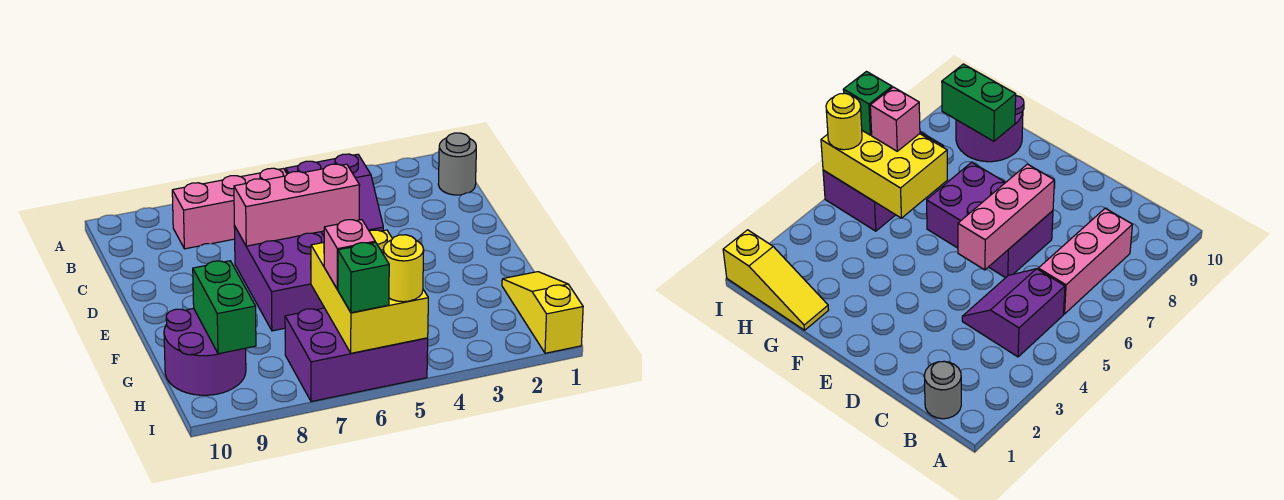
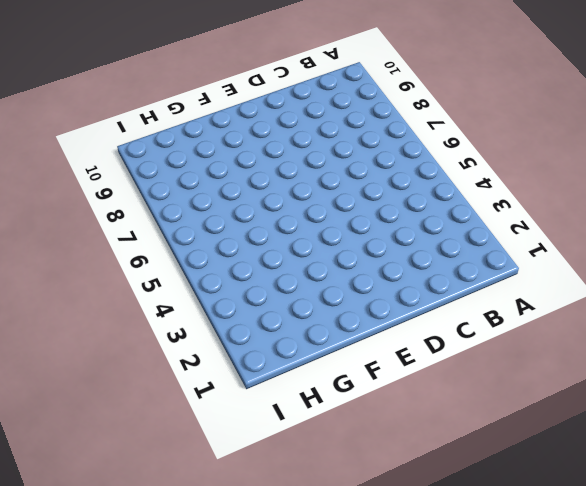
none -> grey 1x1 round brick [438,133,476,195]
none -> purple 2x2 slope [286,154,383,236]
none -> pink 1x3 brick [172,168,287,249]

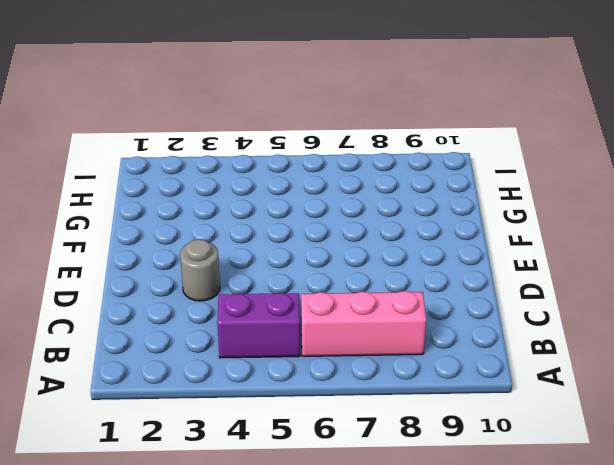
grey 1x1 round brick [180,239,220,301] -> grey 1x1 round brick moved to [438,133,476,195]
none -> purple 2x3 brick [234,226,324,331]
none -> yellow 1x3 slope [502,272,583,353]
none -> purple 2x2 round brick [164,308,246,395]

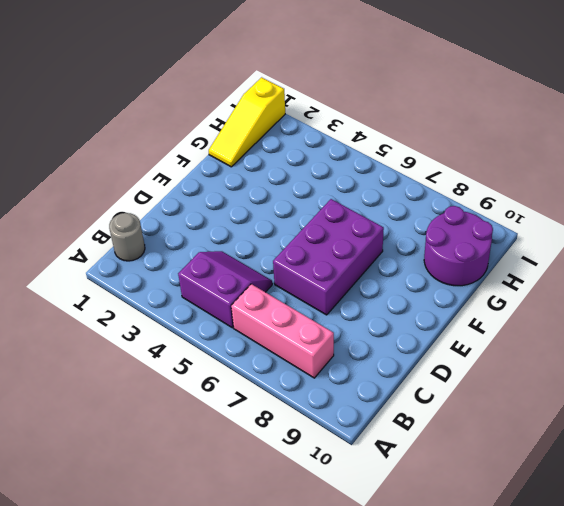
none -> purple 2x3 brick [285,308,428,402]
none -> pink 1x3 brick [234,164,360,246]
none -> yellow 2x3 brick [311,230,428,353]

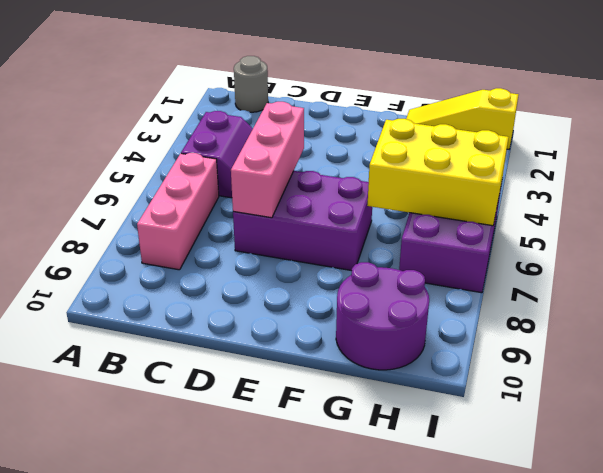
none -> green 1x2 brick [193,261,256,354]
none -> pink 1x1 brick [324,220,375,289]
none -> yellow 1x1 round brick [383,235,424,302]

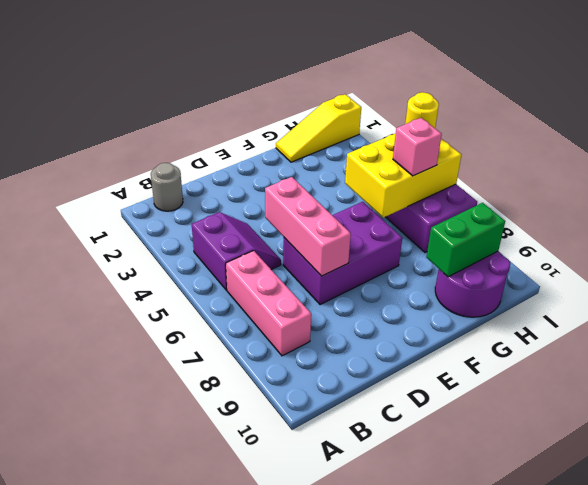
none -> green 1x1 brick [338,242,389,313]

